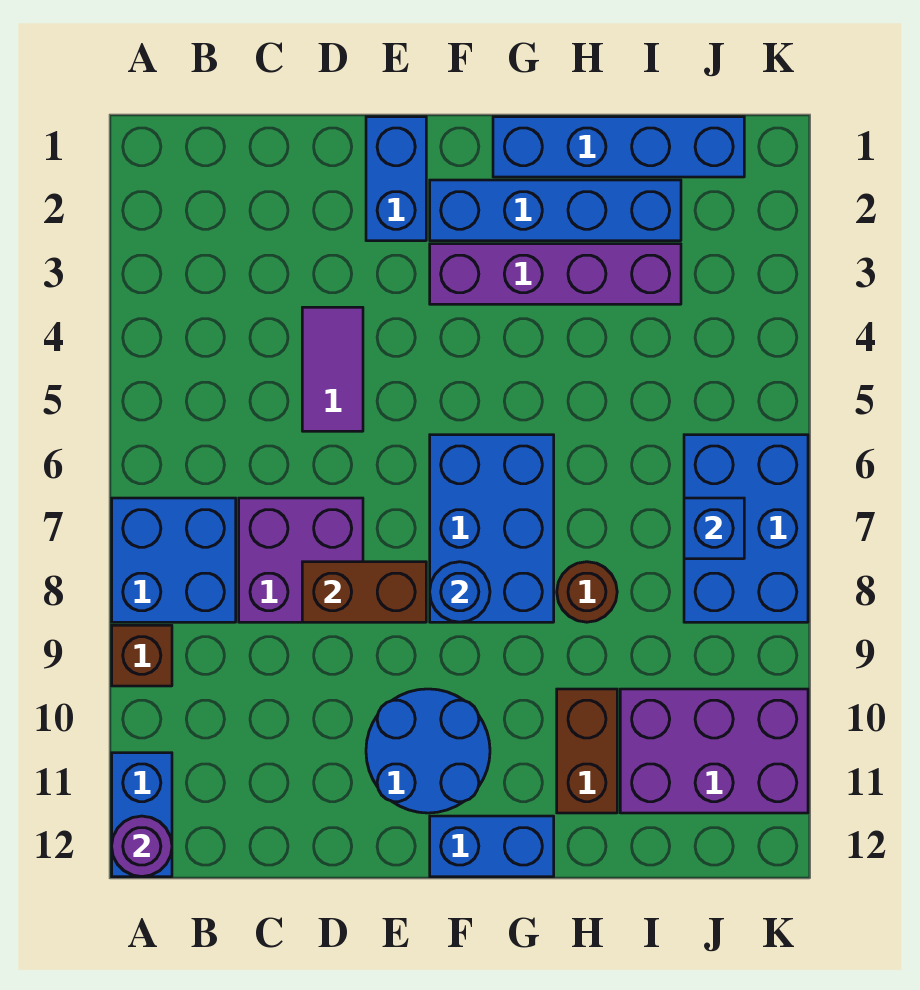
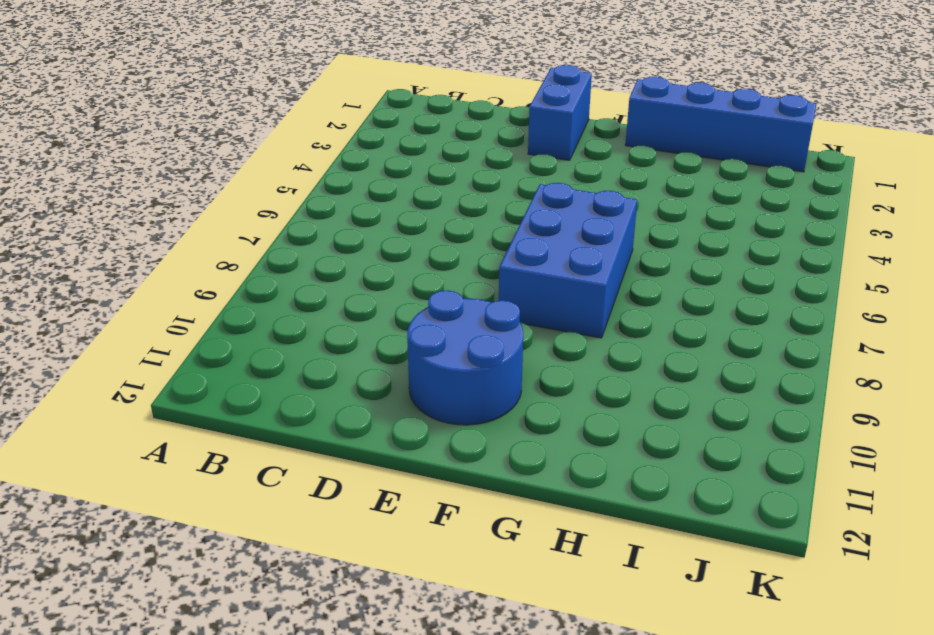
none -> blue 2x2 brick [112,498,236,622]
none -> brown 1x1 brick [112,625,172,686]
none -> blue 1x2 brick [112,753,172,877]

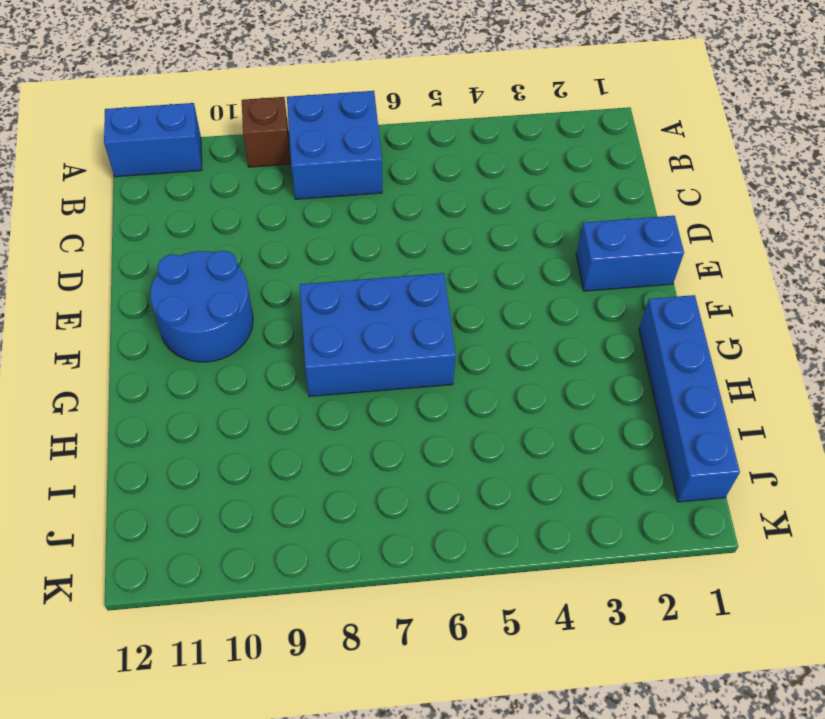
none -> purple 2x2 brick [239,498,363,622]
none -> purple 1x2 tile [302,307,363,431]
none -> blue 1x4 brick [430,180,681,241]

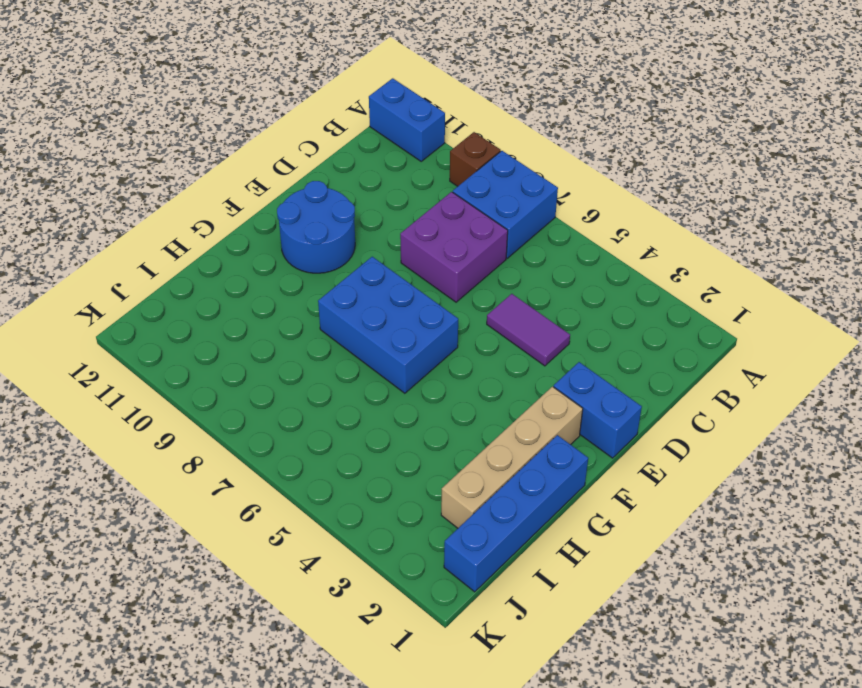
tan 1x4 brick [441,387,583,528] -> blue 1x4 brick [430,180,681,241]
none -> purple 1x4 brick [430,244,681,304]
none -> blue 1x2 brick [430,816,554,877]
none -> brown 1x1 round brick [557,562,617,622]

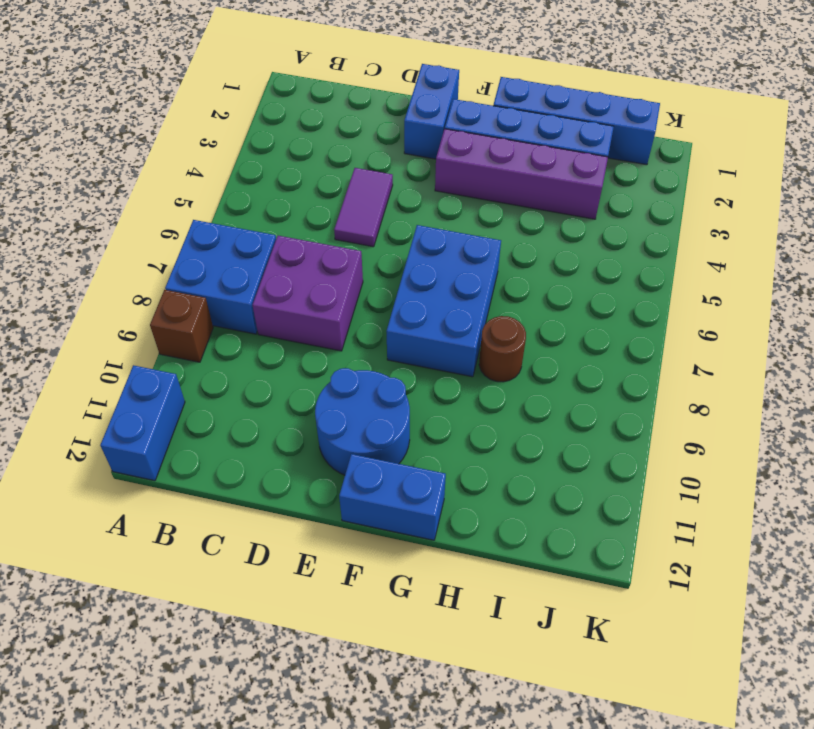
none -> brown 1x2 brick [557,689,617,813]
none -> purple 2x3 brick [620,689,808,813]
none -> blue 2x3 brick [684,435,808,622]

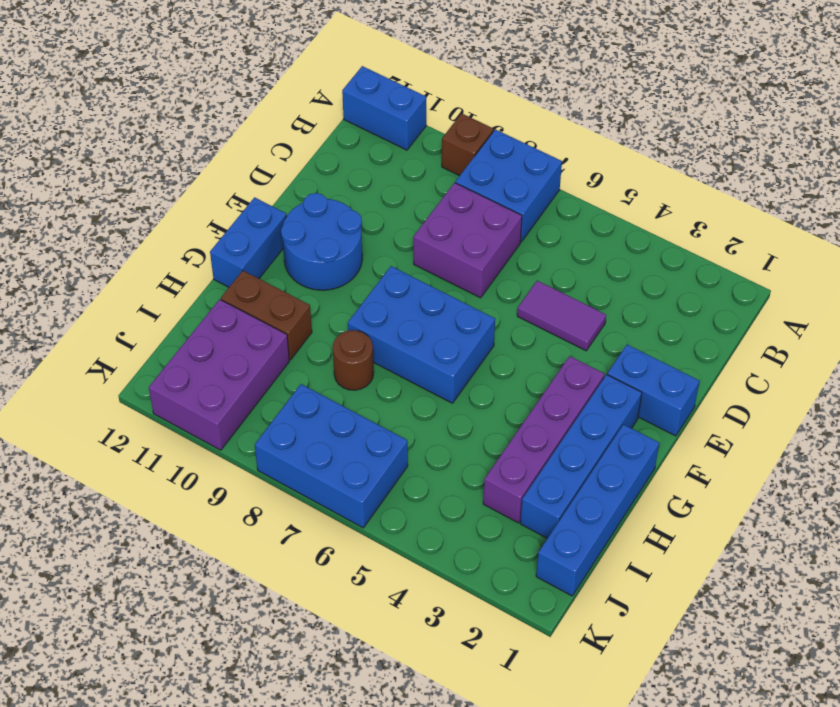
none -> purple 1x1 round brick [112,816,172,877]
none -> brown 1x2 brick [302,562,426,622]
none -> blue 1x1 round brick [430,562,490,622]

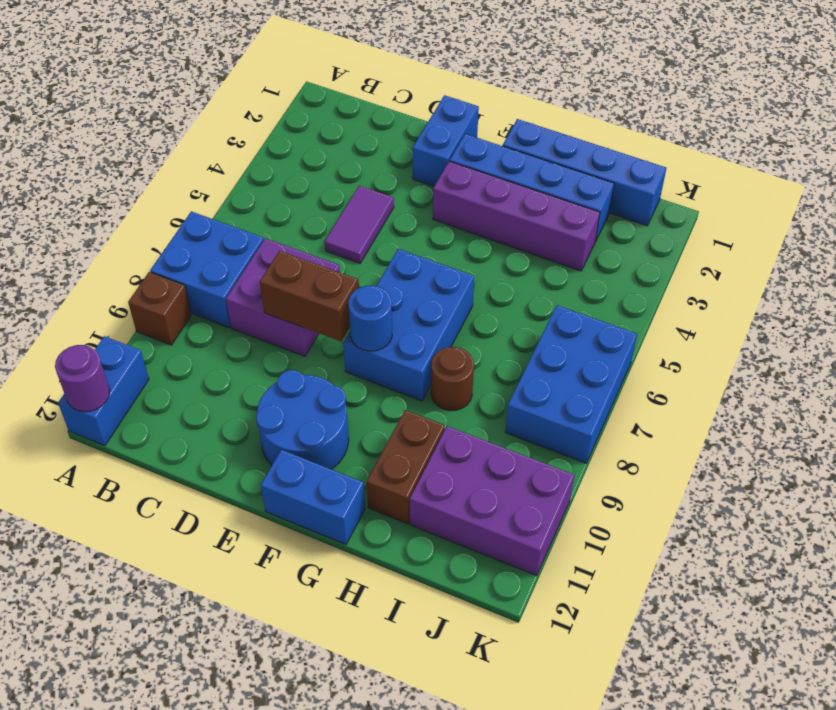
none -> blue 1x1 brick [684,498,744,559]

